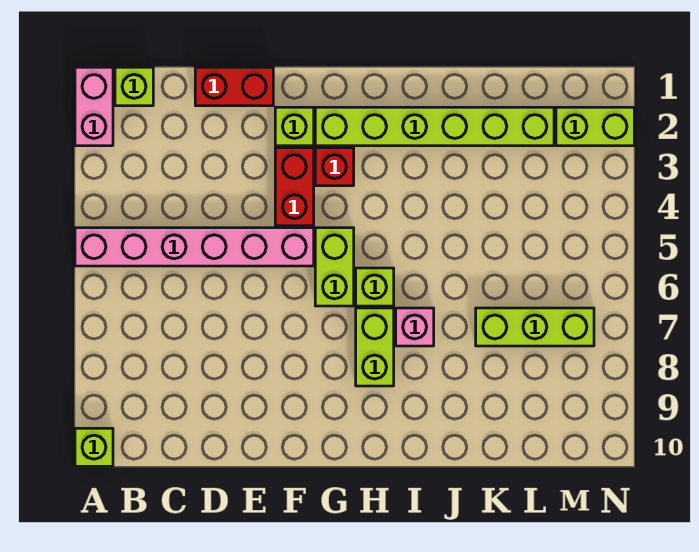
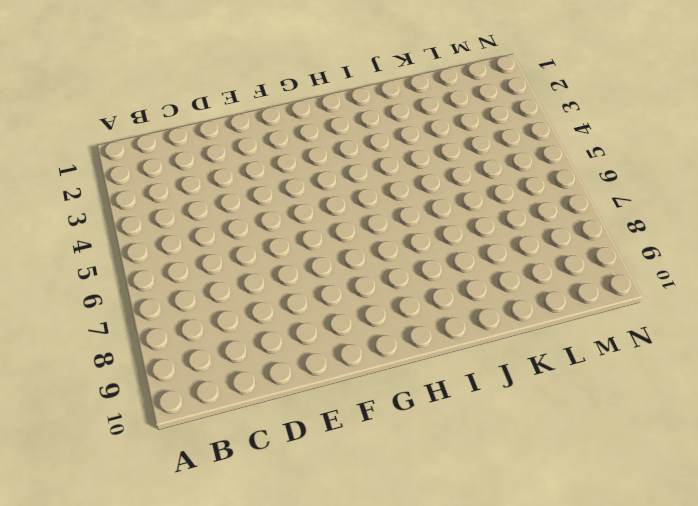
none -> pink 1x2 brick [75,67,113,146]
none -> pink 1x6 brick [75,228,314,266]
none -> lime 1x1 brick [75,428,113,466]

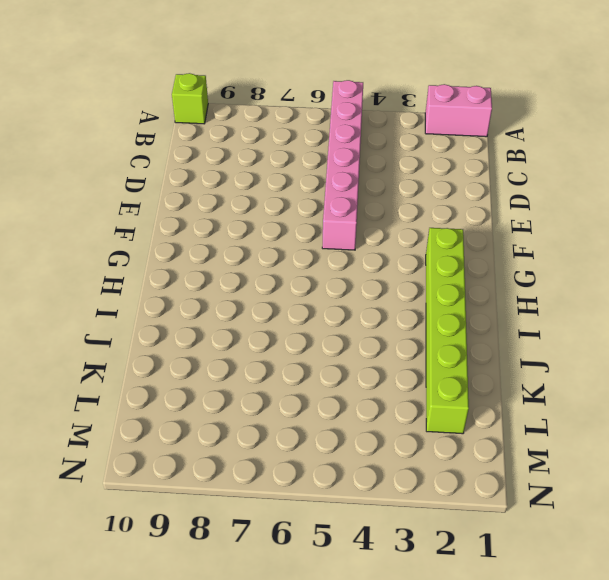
none -> lime 1x1 brick [115,67,153,106]
none -> red 1x2 brick [195,67,273,106]
none -> lime 1x1 brick [275,107,314,146]

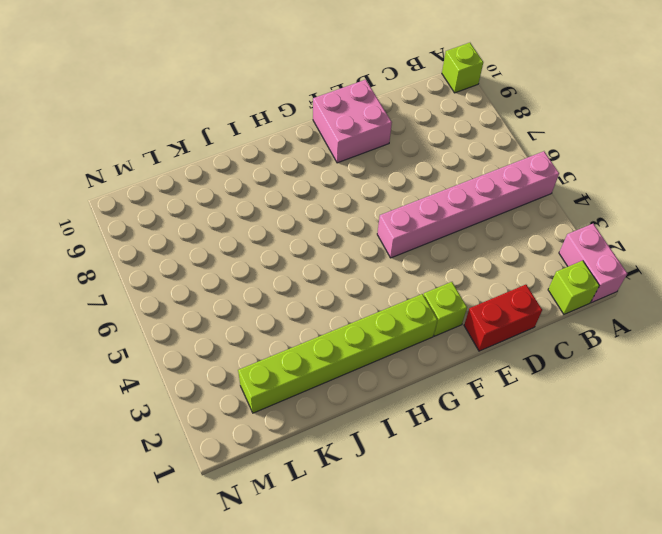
pink 2x2 brick [313,80,392,163] -> none
none -> red 1x2 brick [275,148,314,226]
none -> red 1x1 brick [315,148,354,186]
none -> lime 1x2 brick [315,228,354,306]

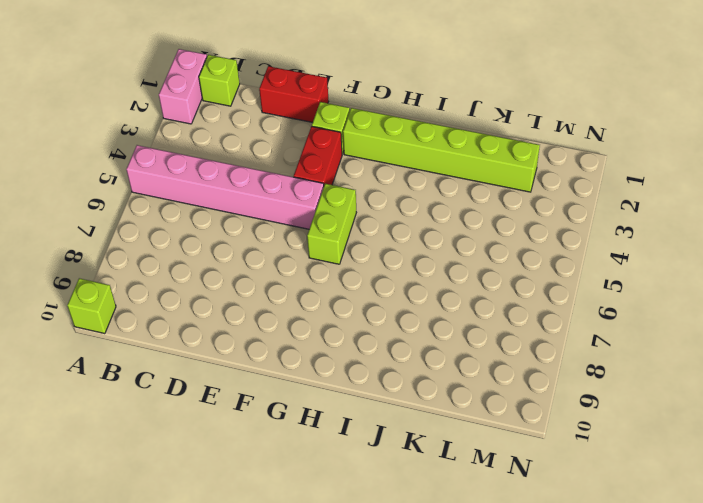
none -> red 1x1 brick [315,148,354,186]
none -> lime 1x1 brick [356,268,394,306]
none -> lime 1x2 brick [356,308,394,386]

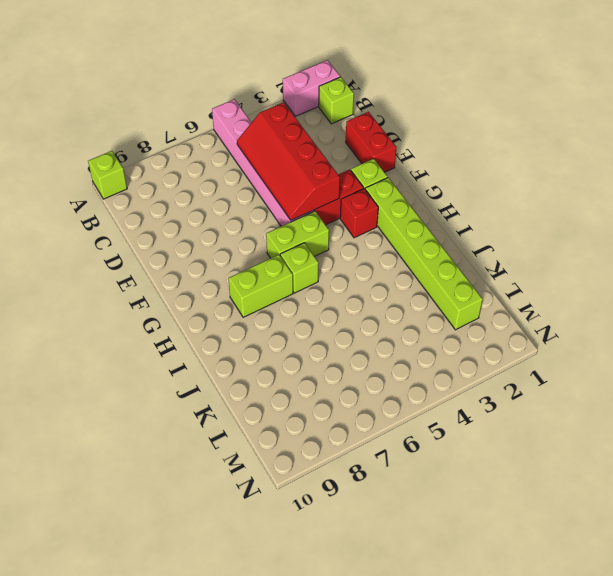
red 2x4 slope [237,102,340,220] -> none
none -> pink 1x1 brick [396,308,434,346]
none -> lime 1x3 brick [476,308,594,346]
none -> lime 1x2 brick [556,107,634,146]

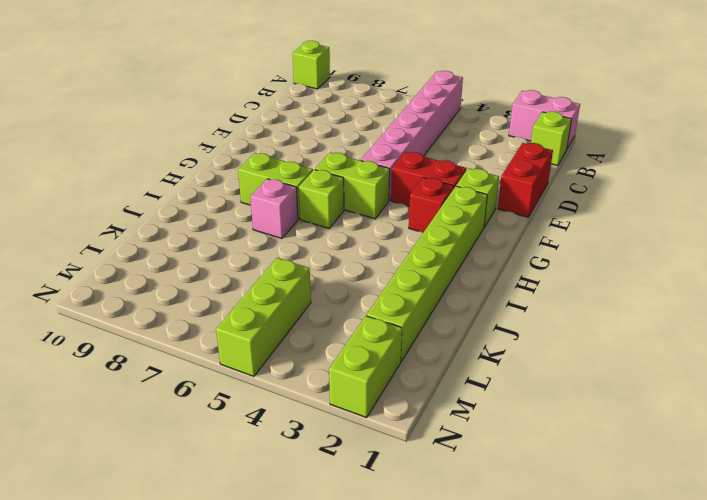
lime 1x3 brick [216,258,311,376] -> lime 1x3 brick moved to [476,308,594,346]

